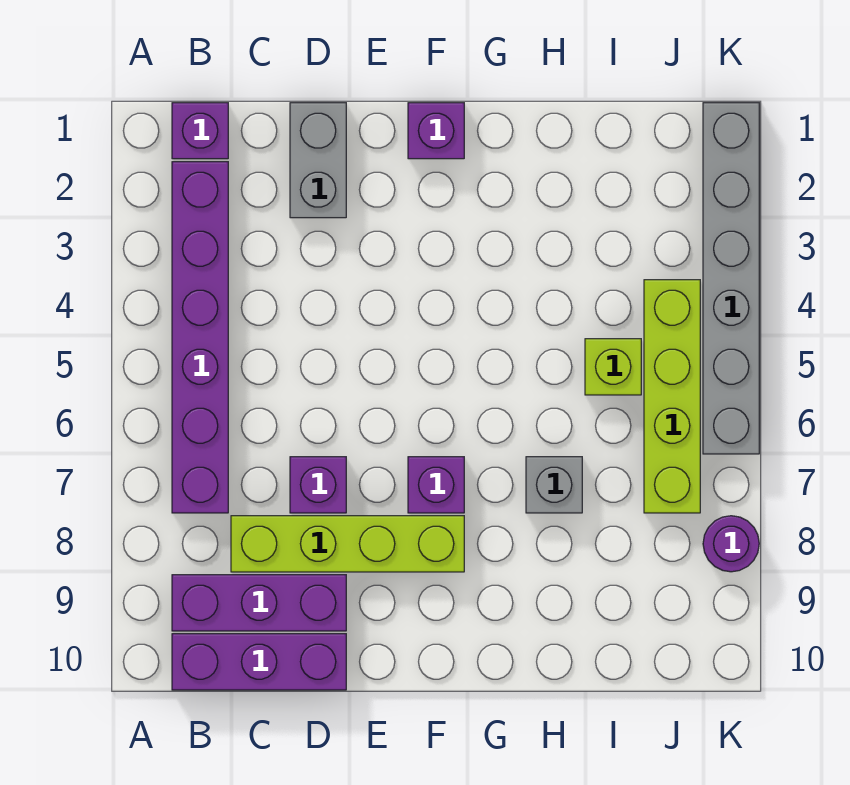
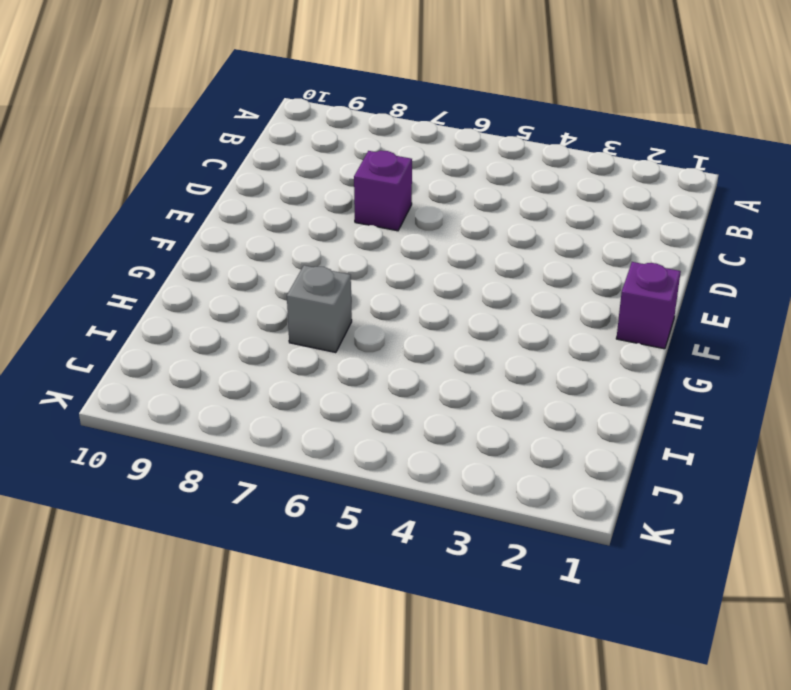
none -> purple 1x1 brick [172,103,228,159]
none -> purple 1x6 brick [172,162,228,513]
none -> purple 1x3 brick [172,575,346,631]

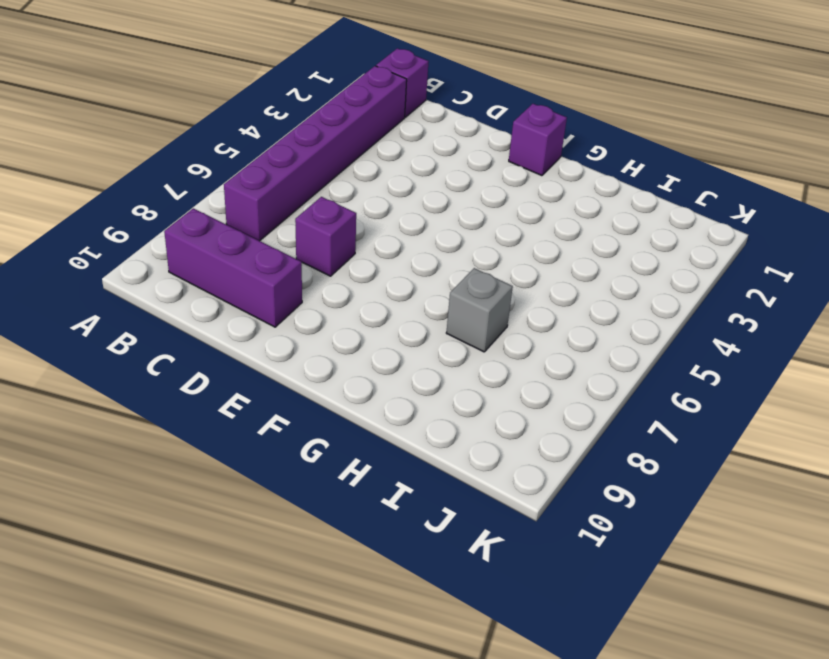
none -> purple 1x3 brick [172,634,346,690]
none -> lime 1x4 brick [231,516,464,572]
none -> grey 1x2 brick [290,103,346,218]

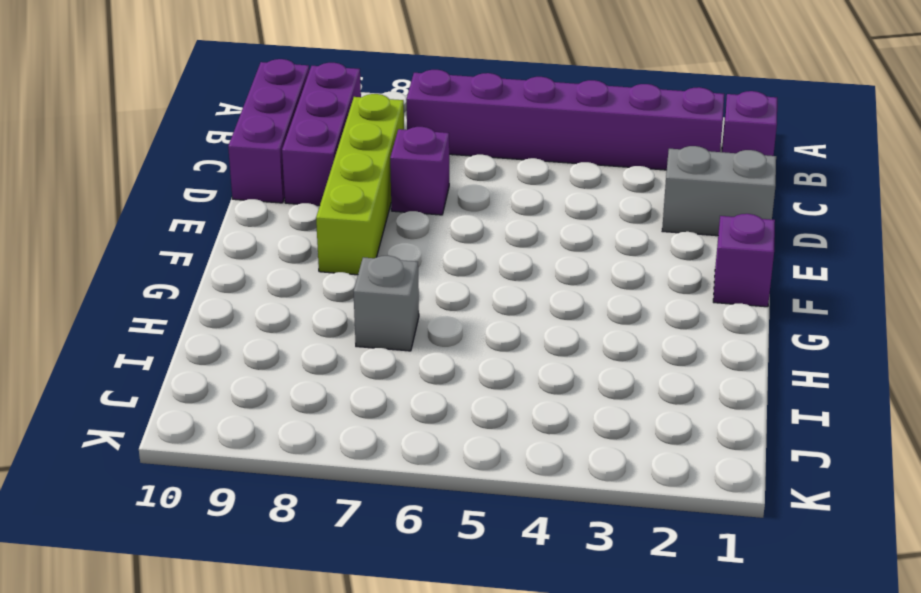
none -> purple 1x1 brick [408,457,464,513]
none -> lime 1x1 brick [585,339,641,395]
none -> lime 1x4 brick [644,280,700,513]

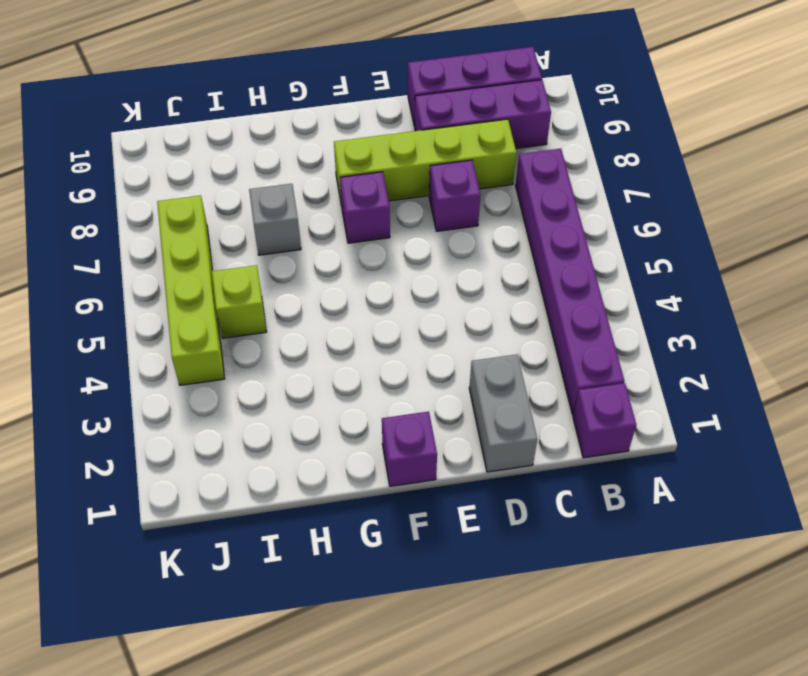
none -> grey 1x6 brick [703,103,759,454]
none -> purple 1x1 round brick [703,516,759,572]

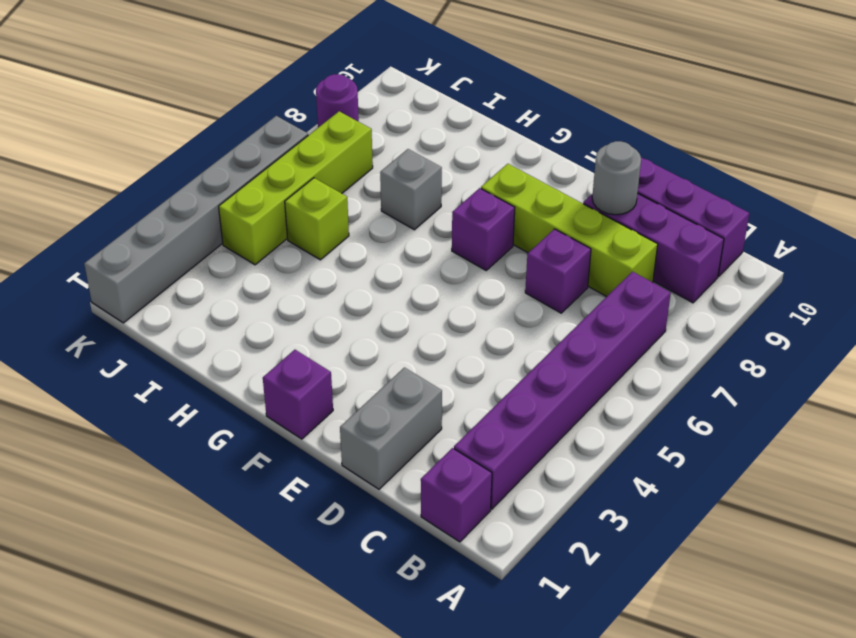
grey 1x1 round brick [592,141,641,215] -> none

